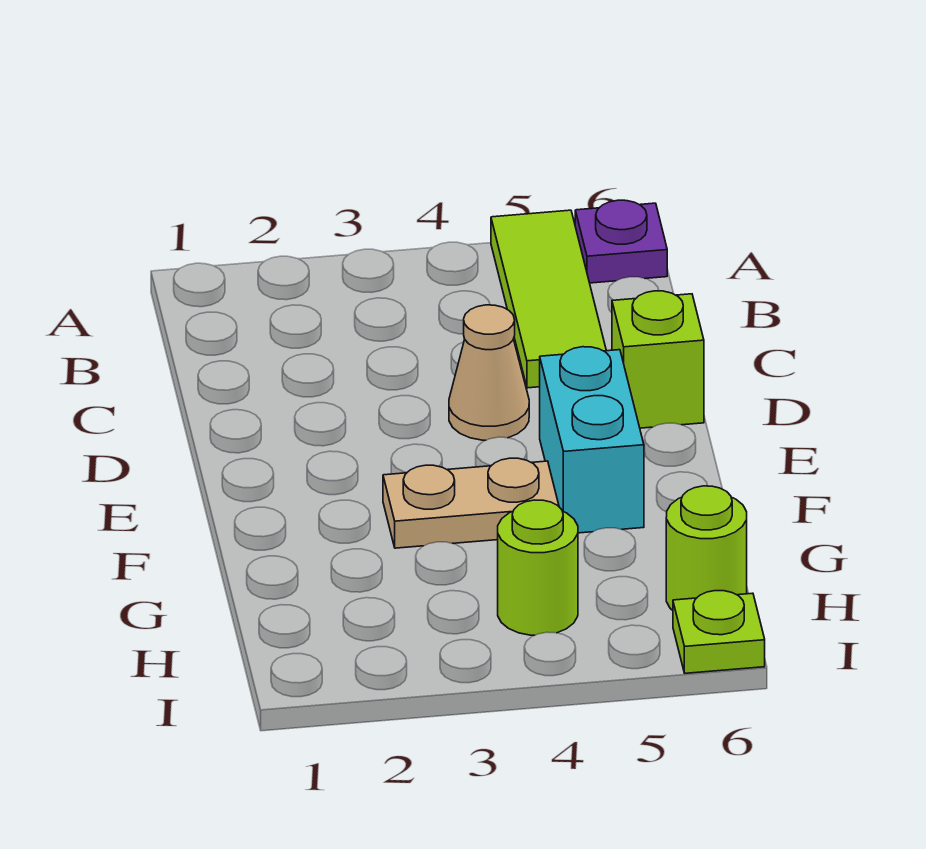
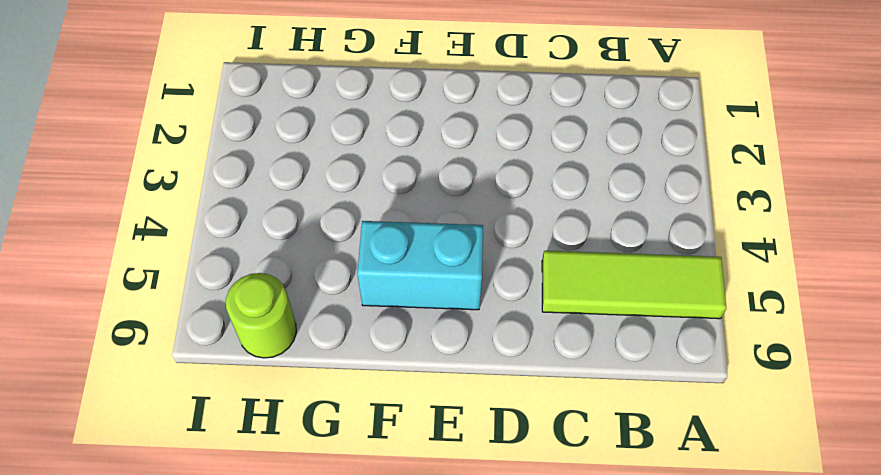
none -> purple 1x1 plate [575,200,667,283]
none -> tan 1x1 cone [449,305,529,440]

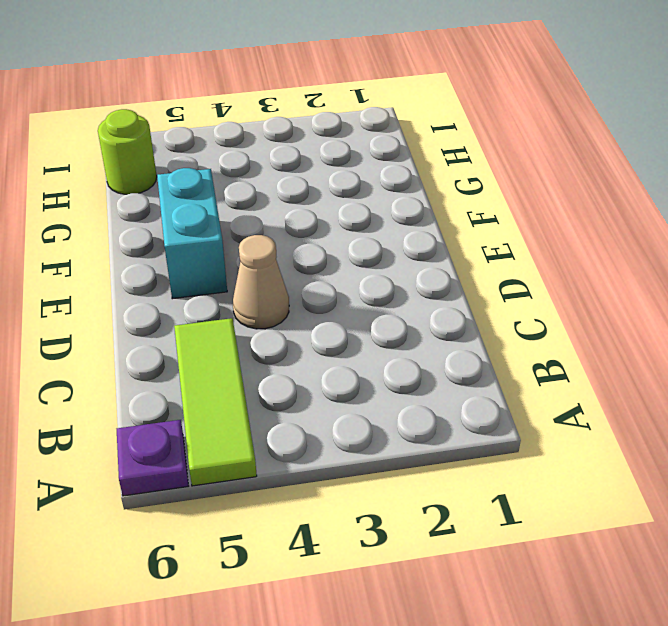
none -> lime 1x1 brick [612,291,704,428]
none -> tan 1x2 plate [383,458,559,548]

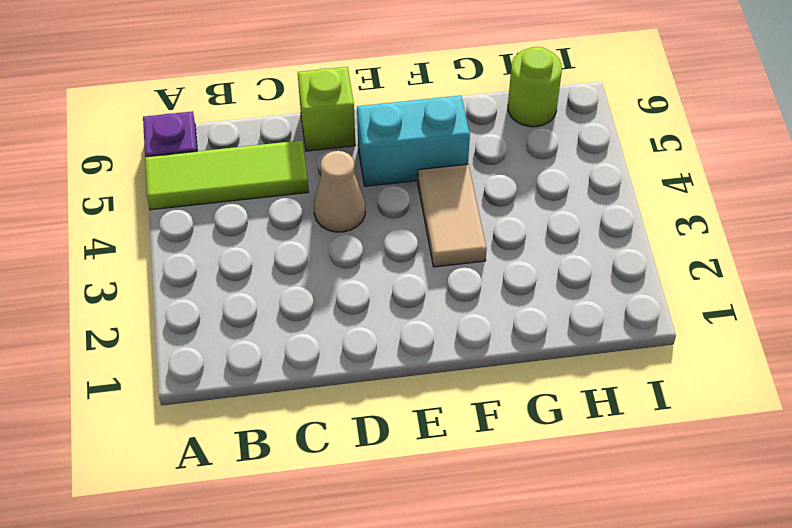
tan 1x2 tile [418,164,487,267] -> tan 1x2 plate [383,458,559,548]
none -> lime 1x1 round brick [498,500,578,635]
none -> lime 1x1 plate [673,591,765,673]

